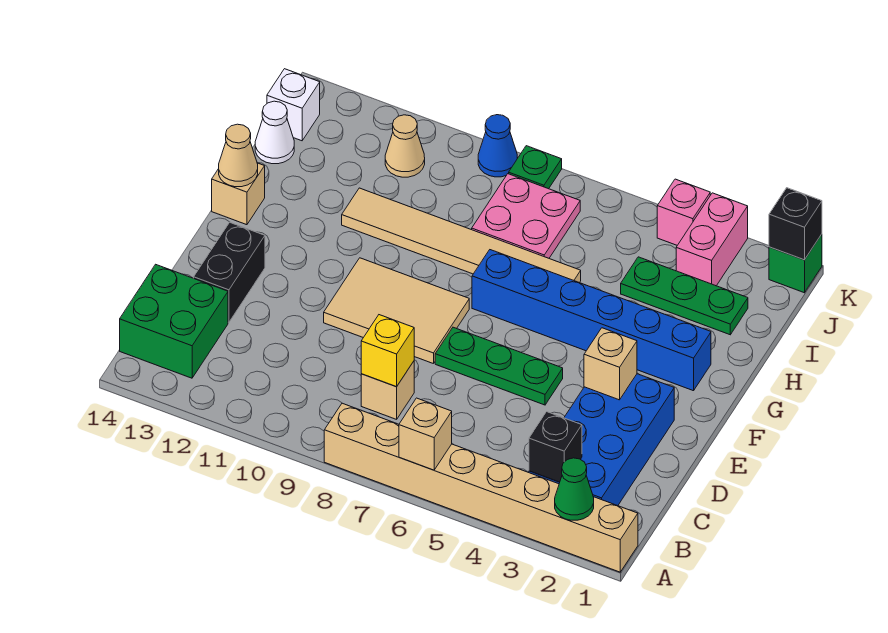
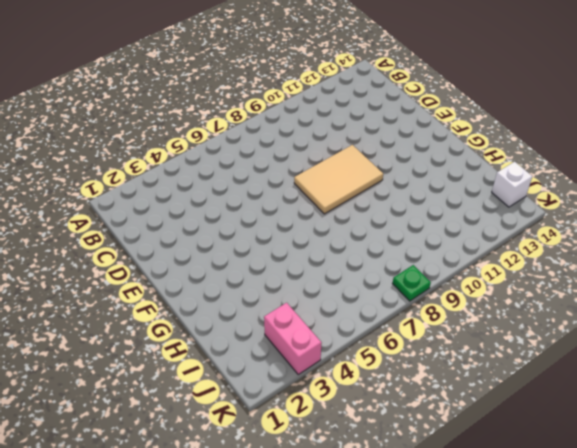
none -> tan 1x8 brick [324,403,638,572]
none -> blue 2x4 brick [529,374,674,506]
none -> green 2x2 brick [120,264,228,378]

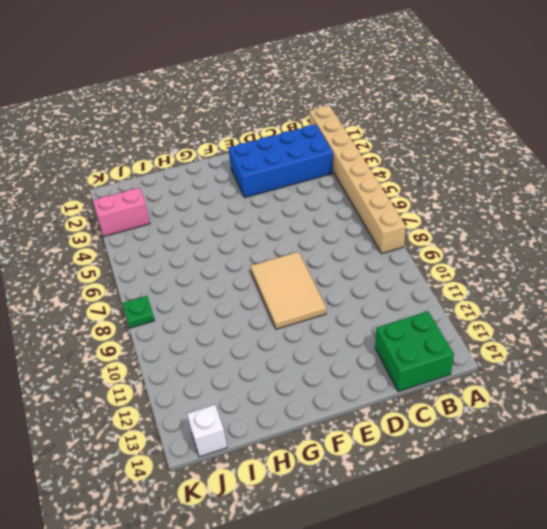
none -> tan 1x1 brick [361,361,414,419]
none -> black 1x2 brick [194,222,265,322]
none -> green 1x3 plate [435,327,563,405]

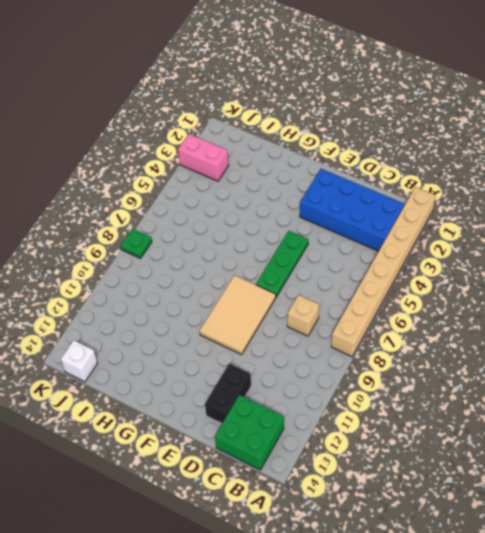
black 1x2 brick [205,363,251,423] -> black 1x2 brick turned to [194,222,265,322]
none -> blue 1x6 brick [472,250,711,391]
none -> tan 1x1 brick [212,163,265,225]
none -> tan 1x6 tile [342,188,581,283]

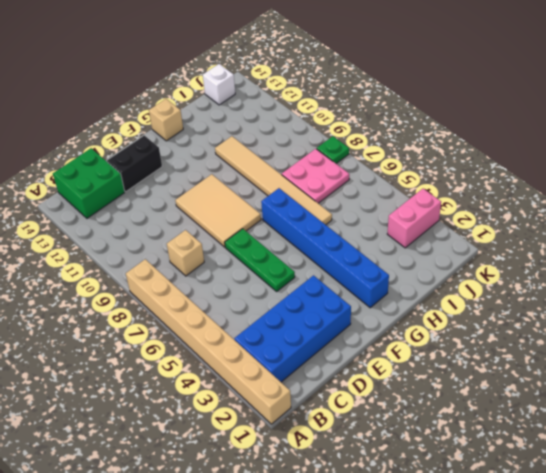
none -> green 1x3 plate [621,257,748,335]
none -> white 1x1 cone [255,101,294,164]
none -> tan 1x1 cone [385,115,425,177]

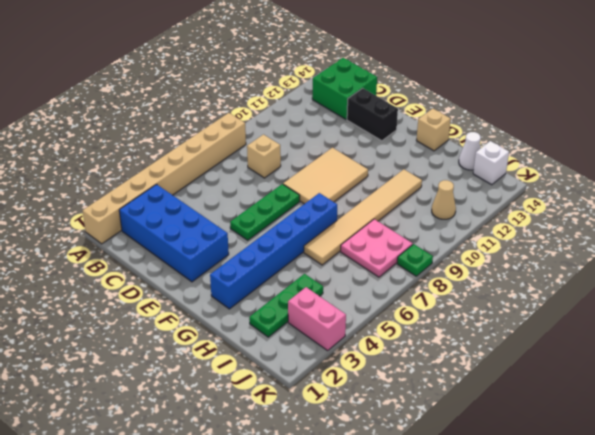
none -> green 1x1 brick [769,234,822,293]
none -> pink 1x1 brick [657,179,710,245]
none -> blue 1x1 cone [478,115,517,177]

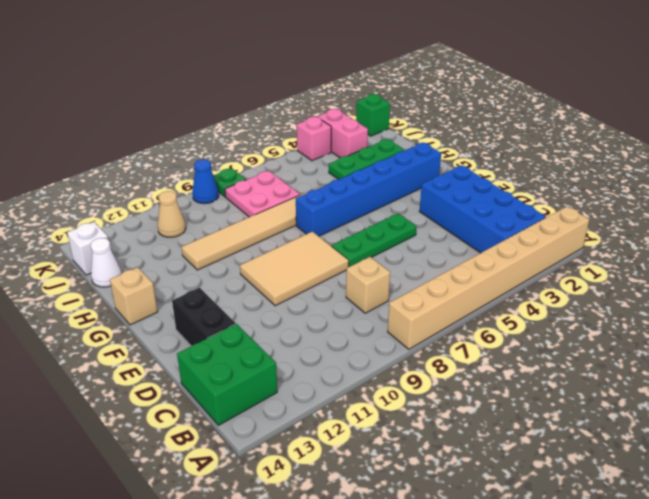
none -> green 1x1 cone [555,458,594,520]
none -> tan 1x1 brick [399,398,452,470]
none -> black 1x1 brick [529,412,582,482]

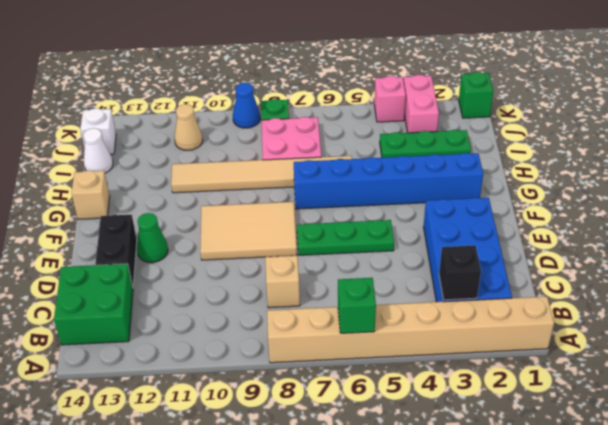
green 1x1 brick [338,278,376,333] -> tan 1x1 brick [399,398,452,470]
green 1x1 cone [137,213,168,263] -> green 1x1 cone moved to [555,458,594,520]
none -> yellow 1x1 brick [361,315,414,387]
none -> tan 1x1 brick [584,328,637,400]
none -> tan 1x1 cone [219,124,258,187]

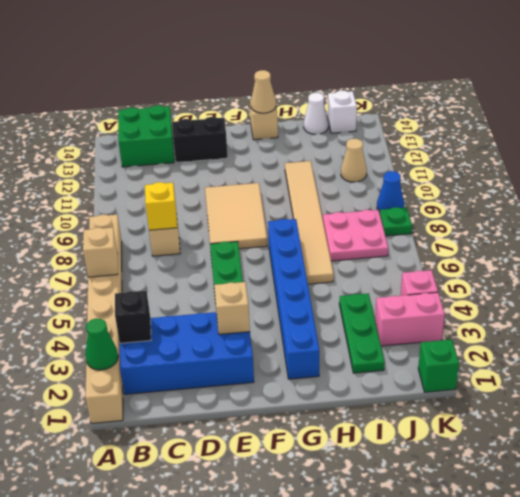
none -> black 1x1 brick [769,188,822,260]

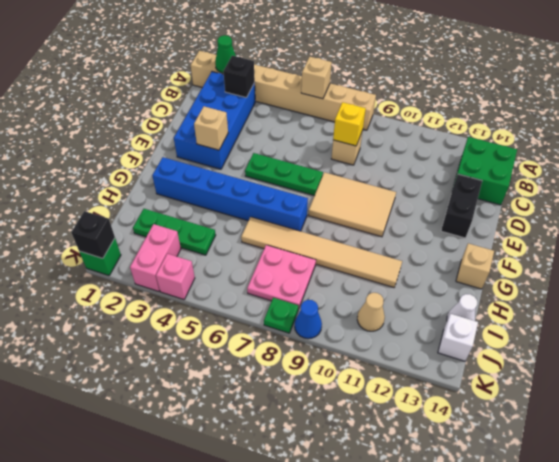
none -> tan 1x1 cone [219,124,258,187]

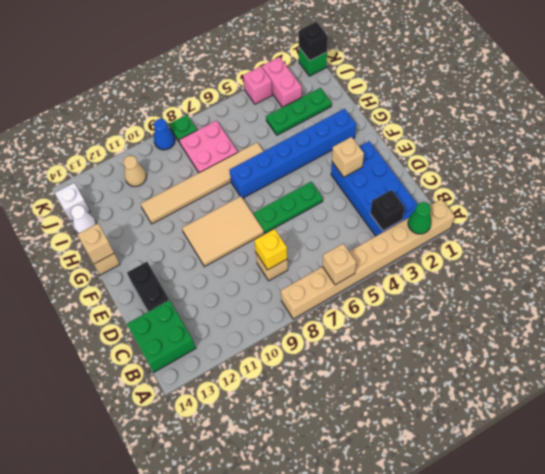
tan 1x1 brick [77,224,114,264] -> tan 1x1 cone [219,124,258,187]

